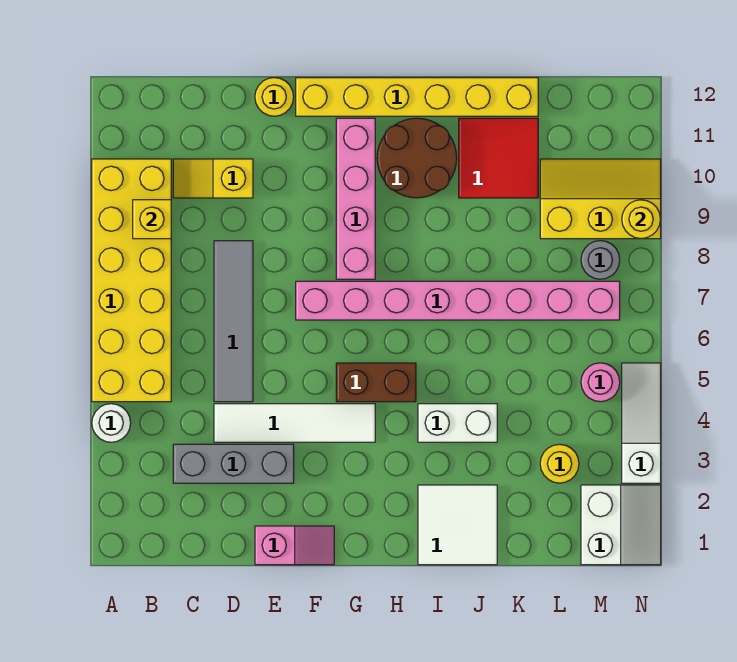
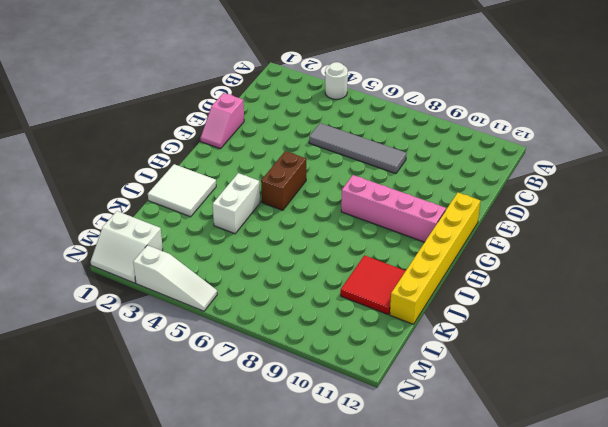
none -> yellow 2x6 brick [92,159,171,402]
none -> grey 1x3 brick [173,444,294,483]
none -> yellow 1x2 slope [173,159,253,198]

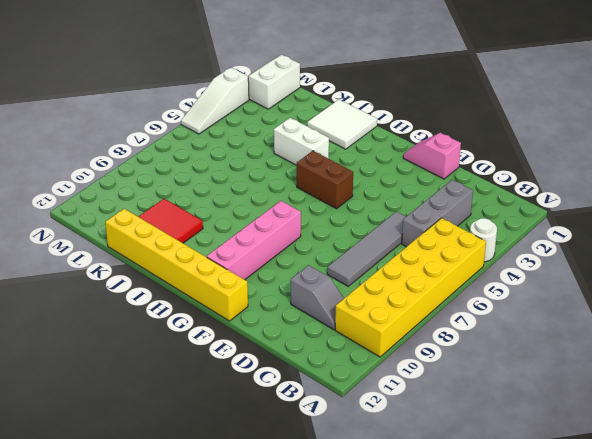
grey 1x3 brick [402,180,473,247] -> grey 1x3 brick turned to [173,444,294,483]
grey 1x2 slope [291,265,344,330] -> yellow 1x2 slope [173,159,253,198]
none -> white 1x4 tile [214,404,375,442]
none -> yellow 1x1 round brick [255,78,294,116]
none -> pink 1x8 brick [296,281,620,320]

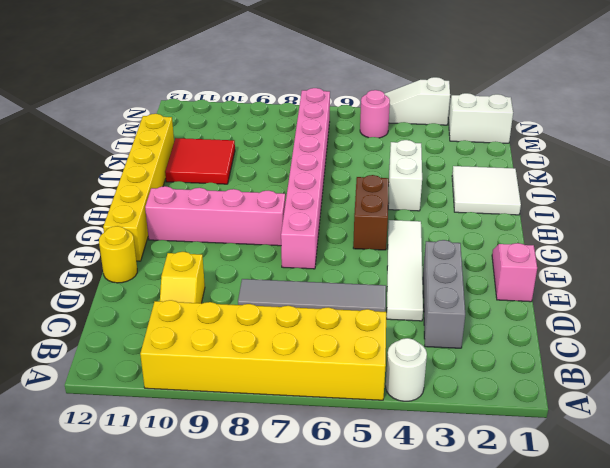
none -> brown 2x2 round brick [377,118,457,198]
none -> yellow 1x1 round brick [540,444,579,483]
none -> yellow 2x3 slope [540,159,661,239]

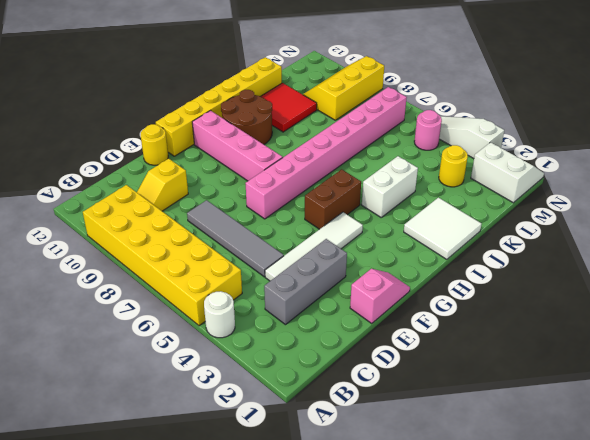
none -> grey 1x1 round brick [581,241,620,279]
none -> yellow 1x1 brick [133,200,171,239]
none -> yellow 1x1 round brick [622,200,661,239]

